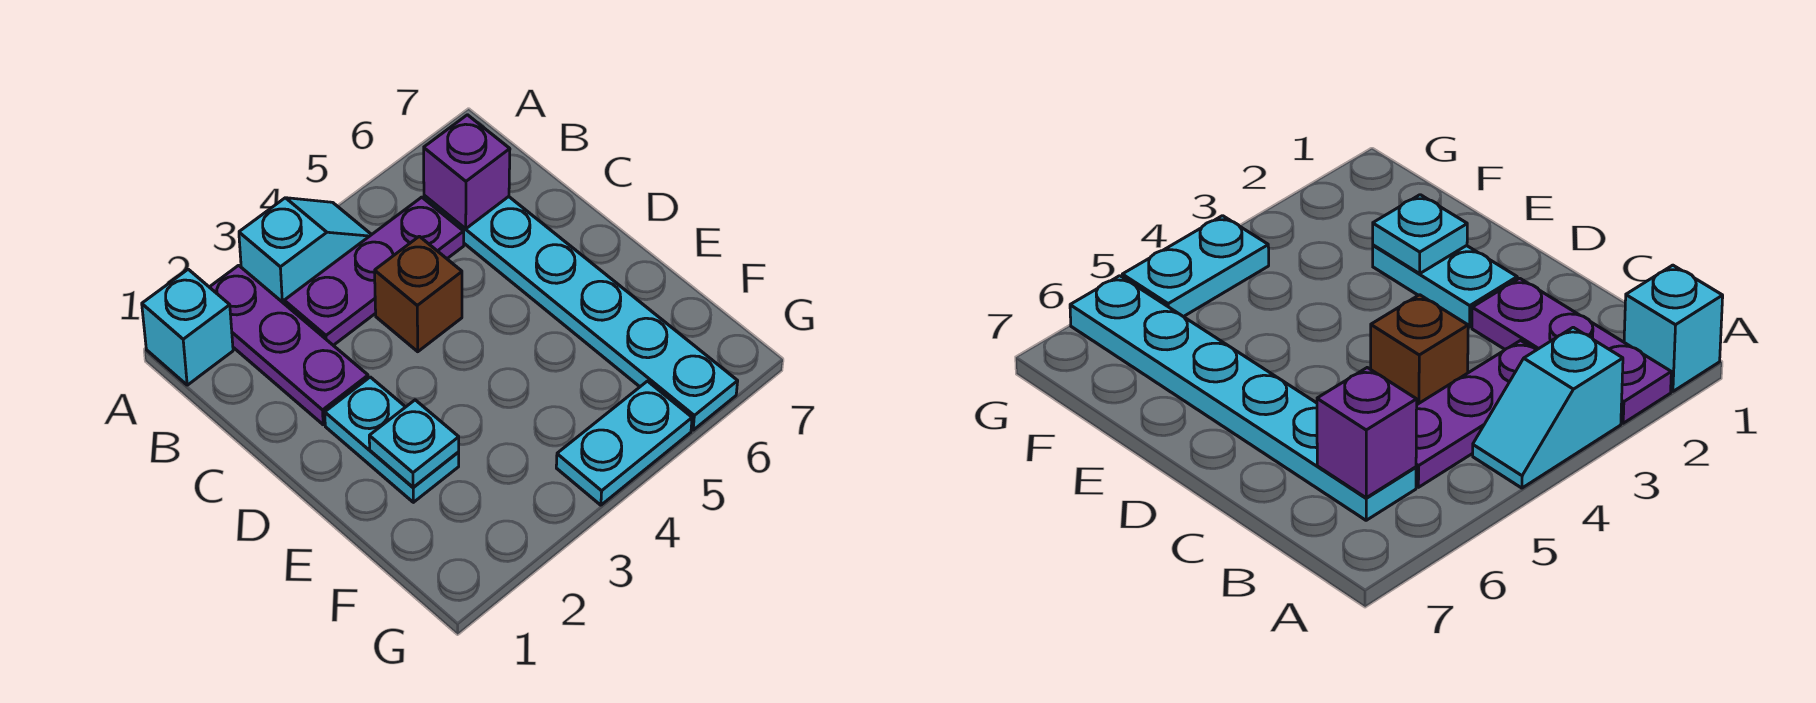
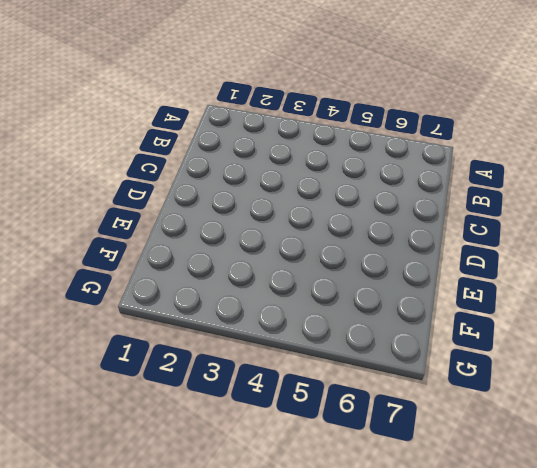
none -> cyan 1x1 brick [142,269,233,385]
none -> purple 1x3 plate [210,265,368,425]

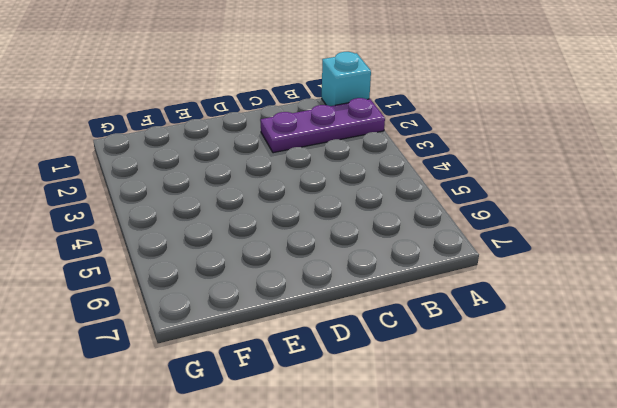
none -> cyan 1x2 slope [239,198,371,303]
none -> purple 1x3 plate [284,197,464,345]

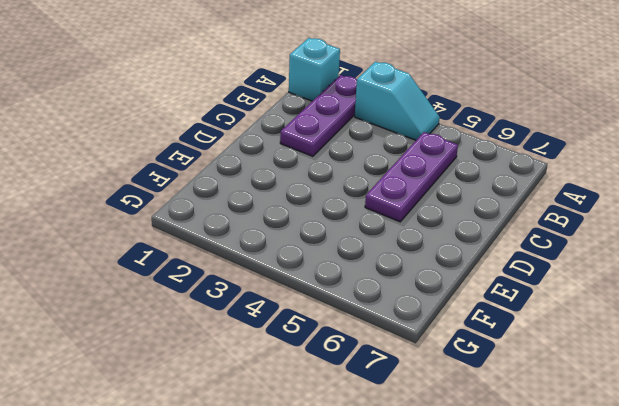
purple 1x3 plate [365,132,458,222] -> purple 1x3 plate turned to [284,197,464,345]
none -> cyan 1x6 plate [424,195,738,430]
none -> brown 1x1 brick [375,236,462,352]

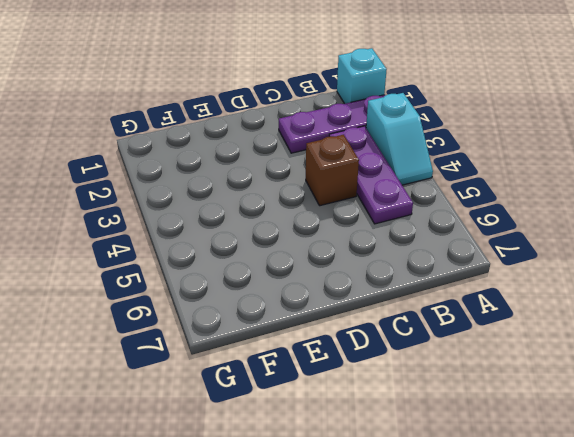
none -> cyan 1x6 plate [424,195,738,430]
none -> cyan 1x2 plate [325,377,459,502]

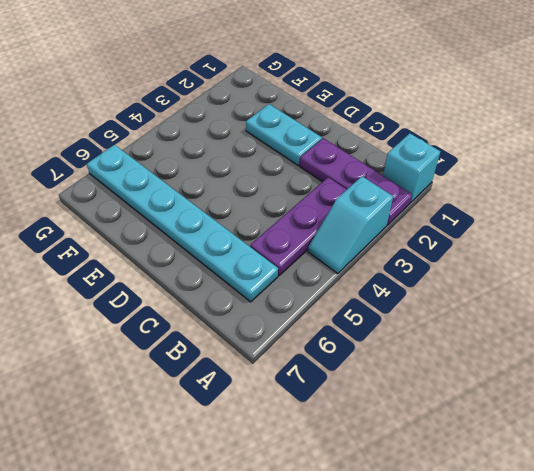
none -> brown 1x1 brick [375,236,462,352]
none -> cyan 1x2 plate [556,381,692,505]

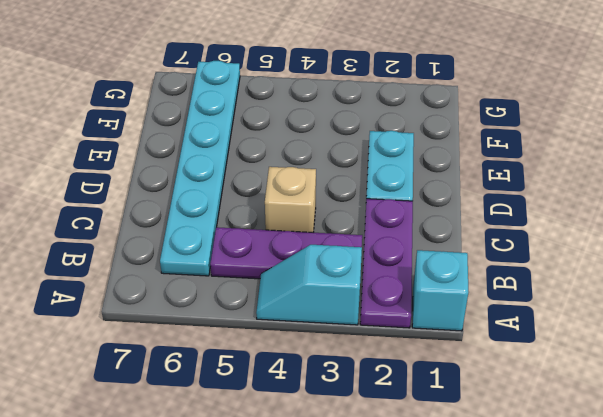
tan 1x1 brick [265,167,316,233] -> brown 1x1 brick [375,236,462,352]
none -> cyan 1x2 plate [556,381,692,505]
none -> purple 1x1 brick [424,115,510,229]

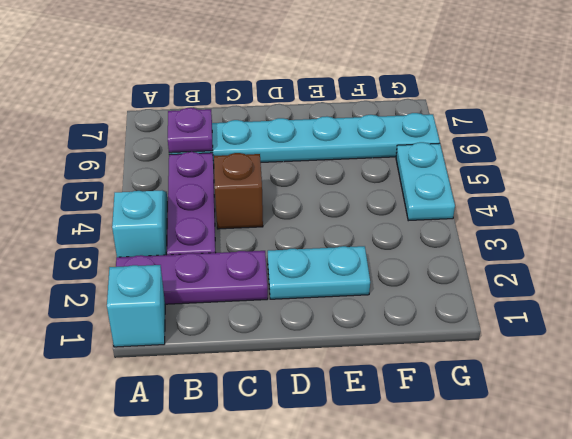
purple 1x1 plate [168,108,213,153] -> purple 1x1 brick [424,115,510,229]
none -> cyan 1x1 plate [369,400,459,487]

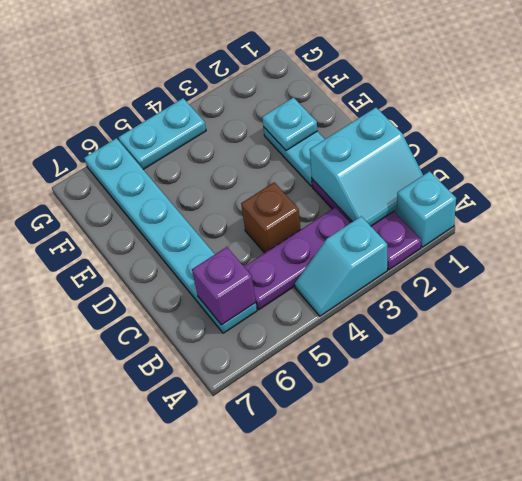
cyan 2x2 slope [310,108,423,226] -> none

